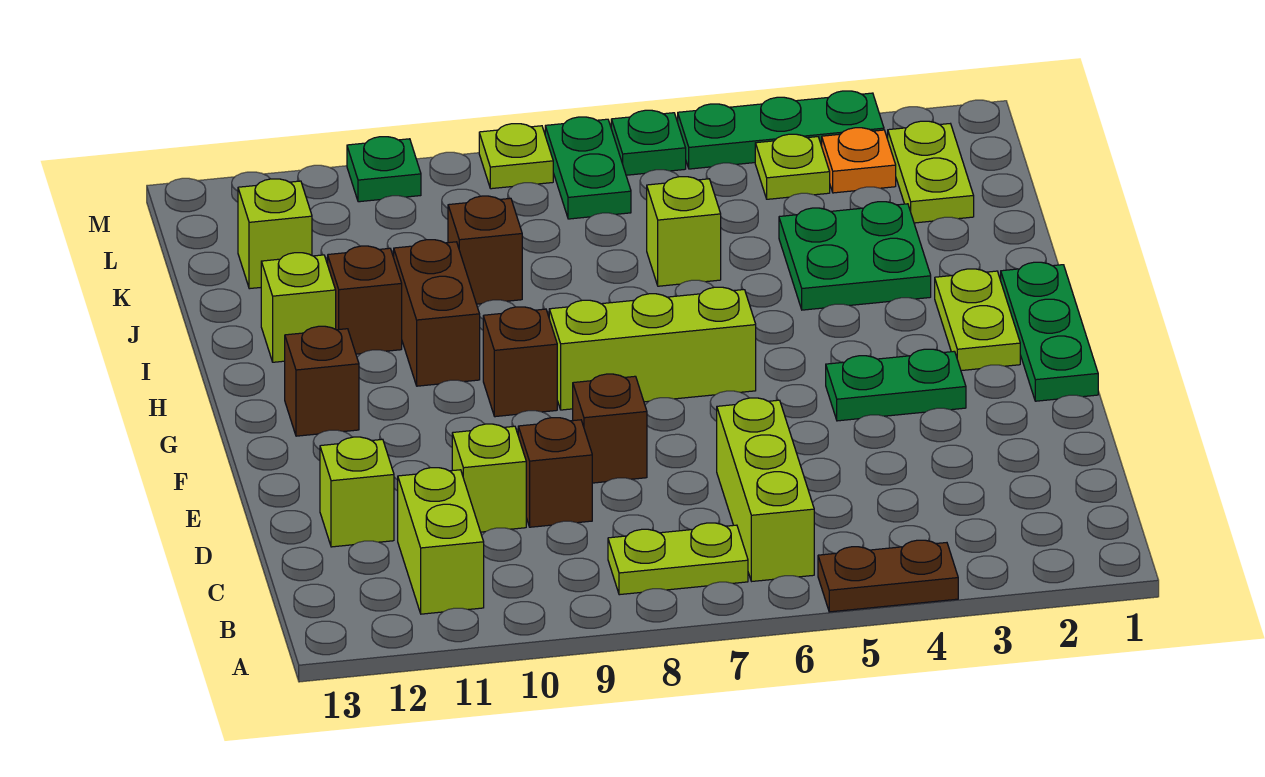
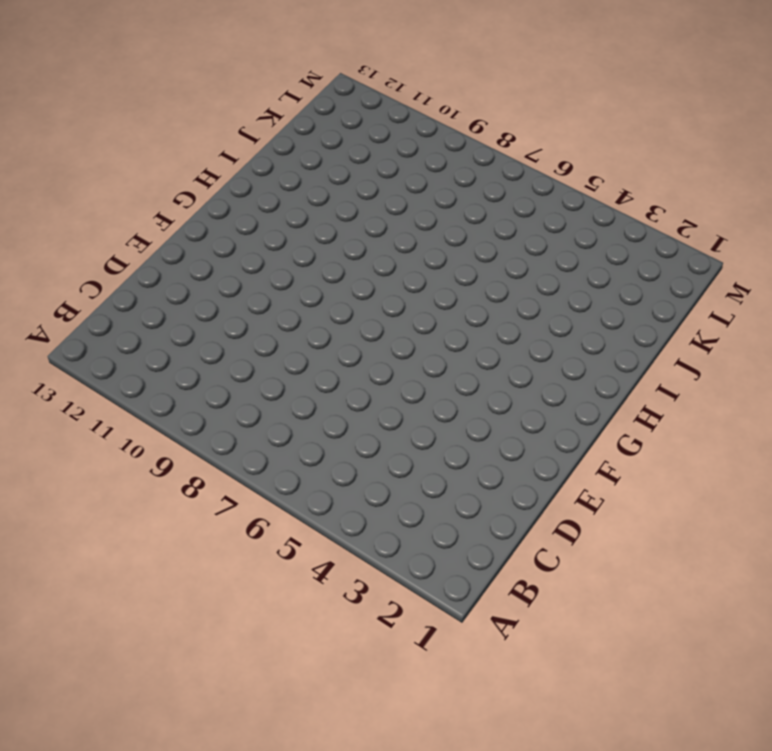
none -> brown 1x2 plate [818,540,958,612]
none -> lime 1x3 brick [717,398,814,581]
none -> lime 1x2 plate [608,523,748,595]

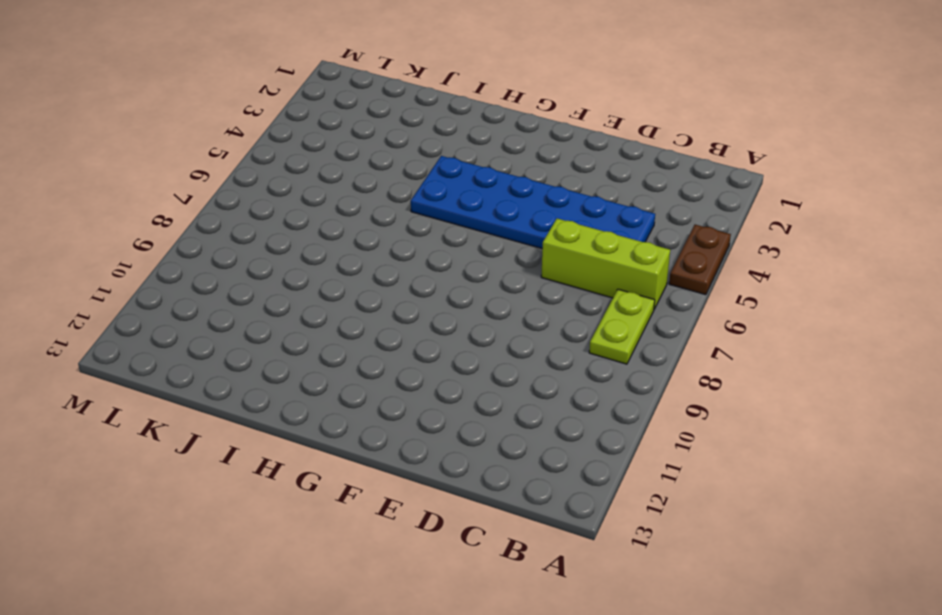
blue 2x6 plate [411,156,655,248] -> green 1x2 plate [826,349,966,421]
none -> lime 1x2 brick [398,468,484,614]
none -> brown 1x1 brick [518,418,592,527]
none -> lime 1x1 brick [452,424,526,532]

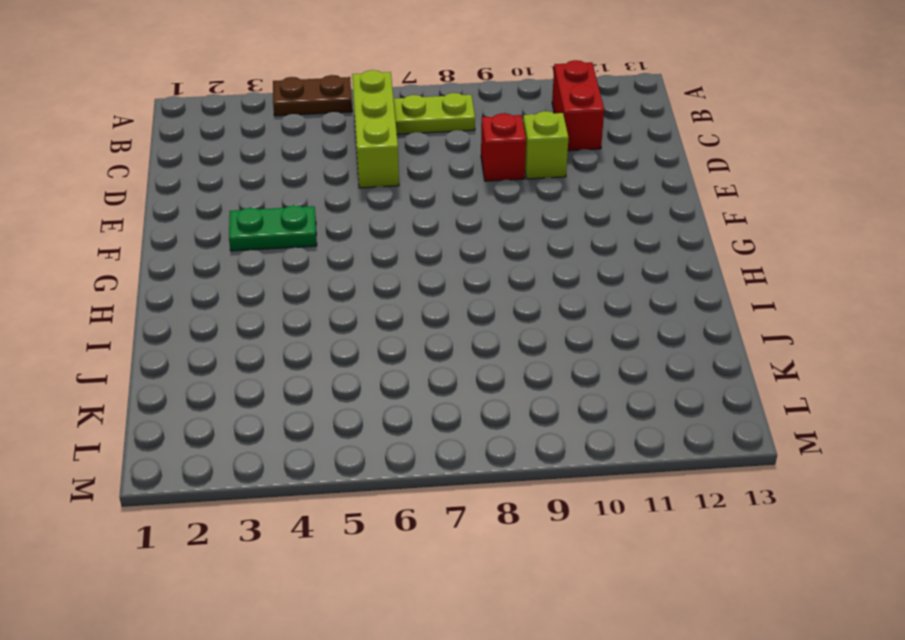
red 1x2 brick [552,60,604,151] -> lime 1x2 brick [398,468,484,614]
red 1x1 brick [481,113,526,181] -> brown 1x1 brick [518,418,592,527]
none -> lime 1x1 brick [320,437,394,547]
none -> brown 1x1 brick [573,374,647,483]
none -> green 1x3 plate [1001,262,1098,401]

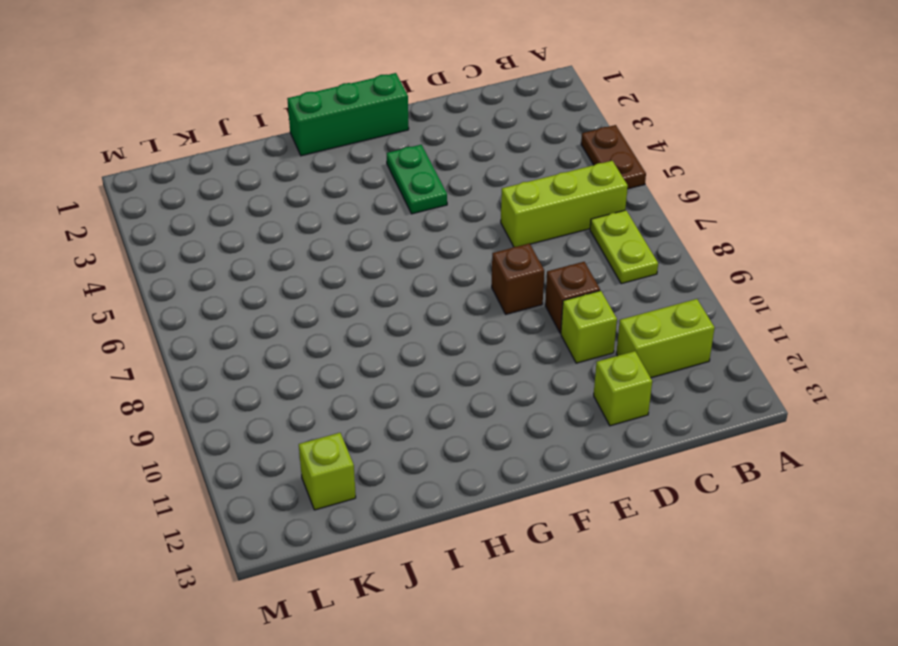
green 1x3 brick [287,73,409,156] -> green 1x3 plate [1001,262,1098,401]
none -> lime 1x2 plate [935,269,1020,371]
none -> lime 1x3 brick [549,287,756,410]
none -> brown 1x1 brick [483,307,557,417]

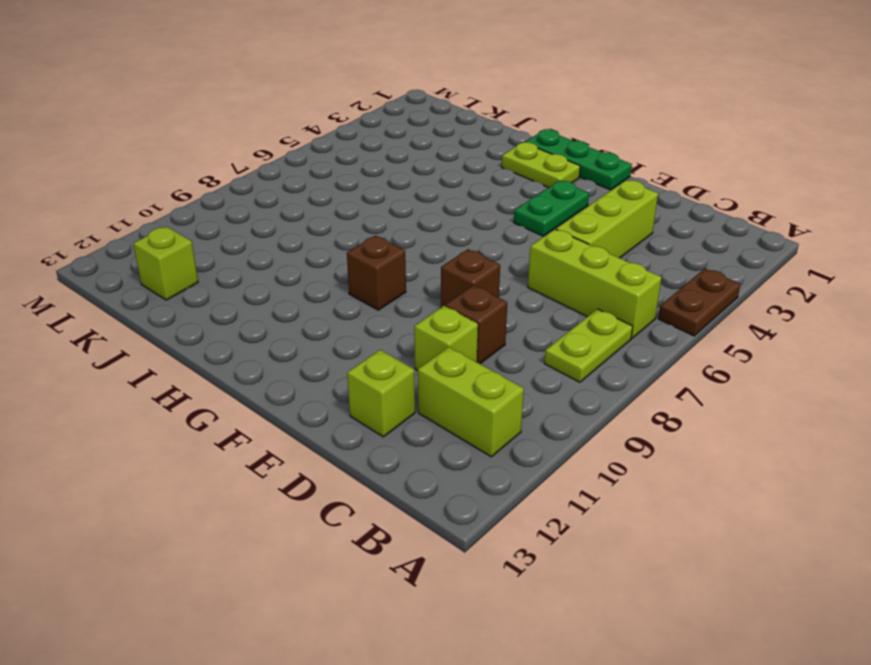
lime 1x3 brick [556,180,658,258] -> lime 1x3 brick moved to [549,287,756,410]
none -> brown 1x1 brick [285,326,359,436]
none -> brown 1x2 brick [394,240,480,386]
none -> green 2x2 plate [779,202,931,310]

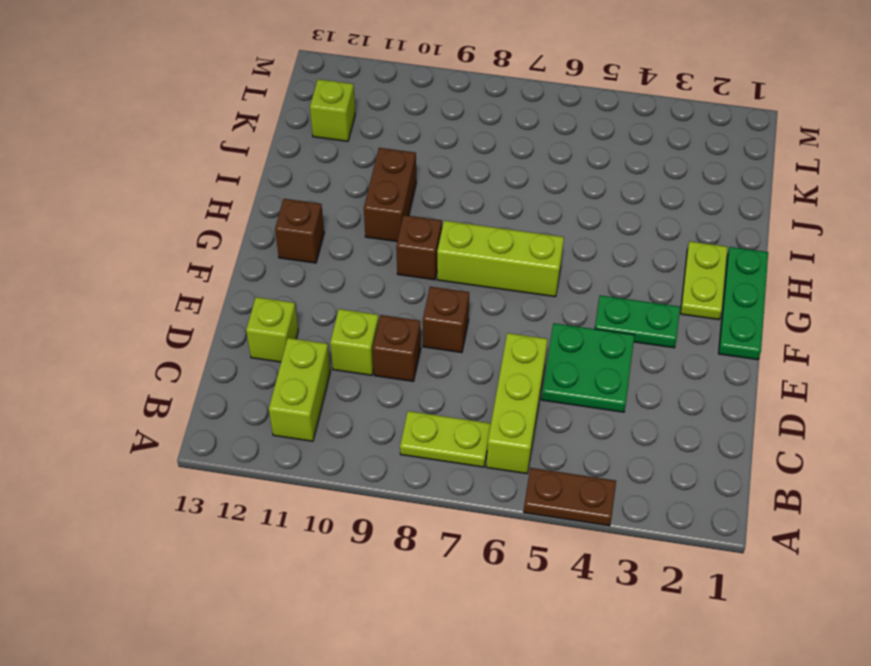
green 2x2 plate [542,323,634,412] -> green 2x2 plate moved to [779,202,931,310]
none -> brown 1x1 brick [328,246,402,354]
none -> lime 1x1 brick [261,253,336,362]
none -> lime 1x1 brick [647,177,721,286]

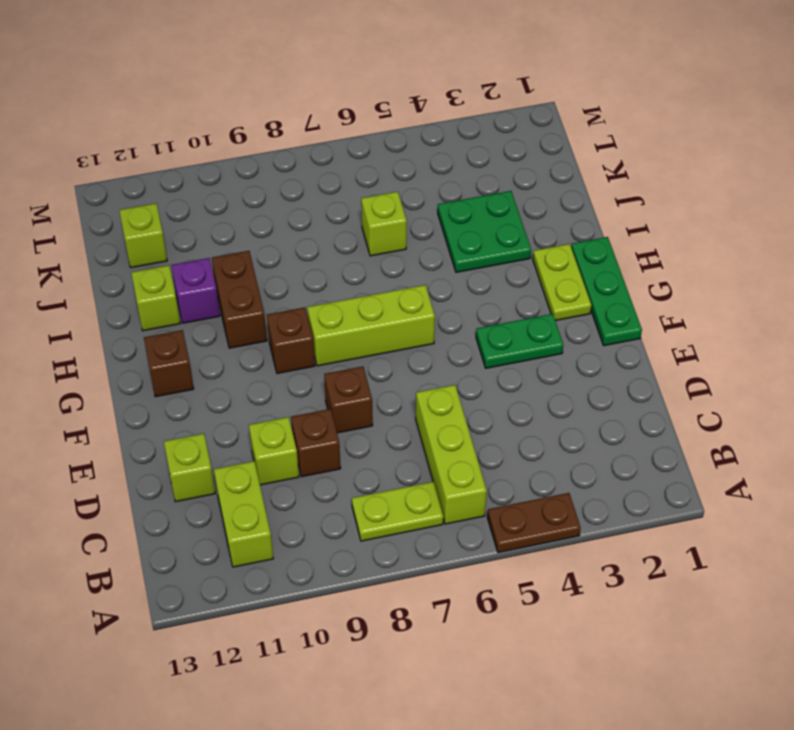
purple 1x1 brick [172,258,220,323] -> brown 1x1 brick [328,246,402,354]
none -> brown 1x1 brick [448,196,522,304]
none -> lime 1x2 plate [888,121,974,223]
none -> orange 1x1 plate [822,128,896,193]

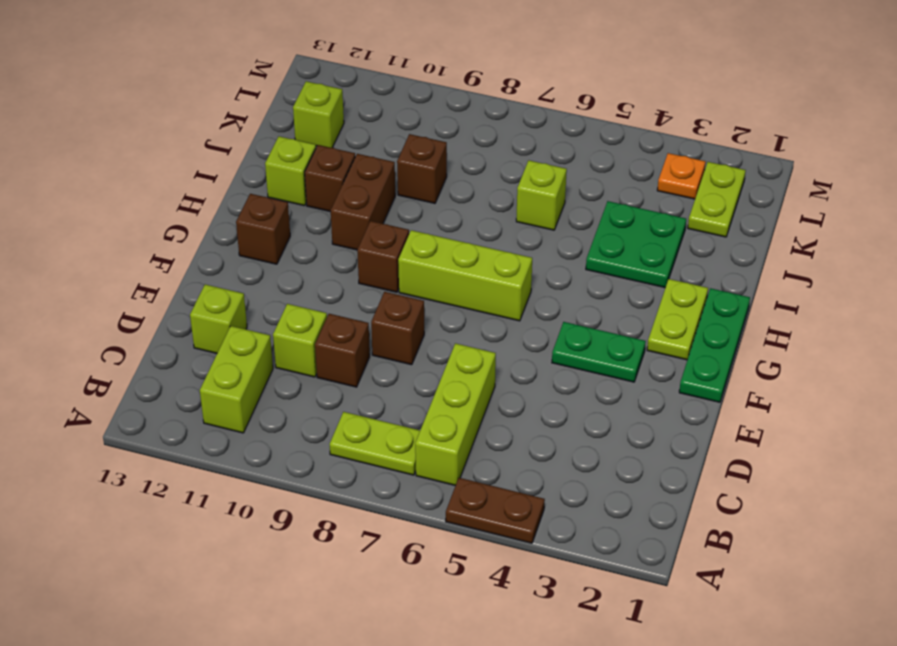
none -> lime 1x1 plate [755,134,830,199]
none -> green 1x2 plate [545,117,631,219]
none -> green 1x3 plate [678,91,884,169]

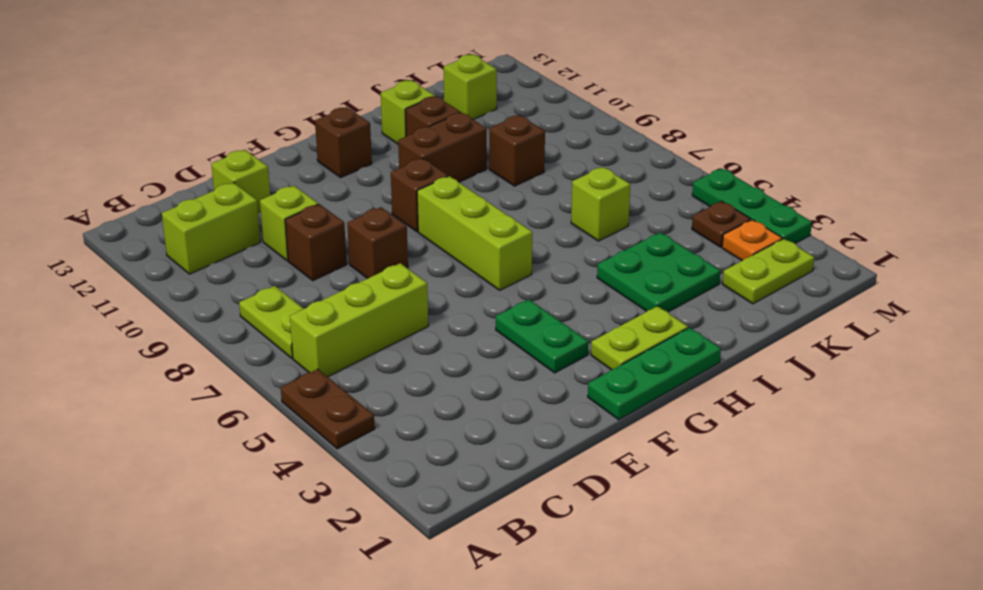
brown 1x1 plate [692,201,751,247] -> lime 1x1 plate [755,134,830,199]
none -> green 1x2 plate [545,117,631,219]
none -> green 1x1 plate [611,110,686,175]
none -> lime 1x1 plate [479,124,553,189]

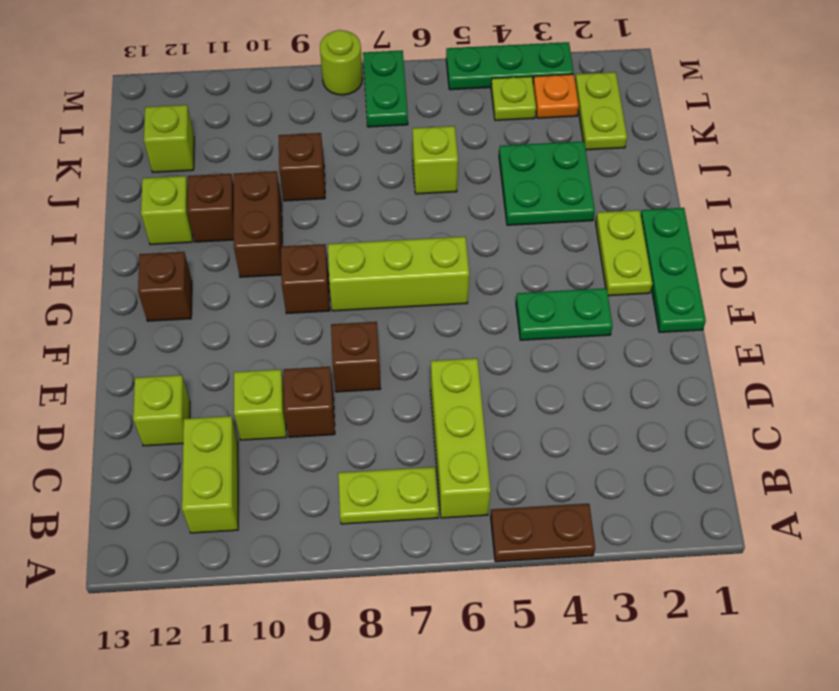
lime 1x1 round brick [320,30,362,95] -> lime 1x1 plate [479,124,553,189]
none -> green 1x1 plate [611,110,686,175]
none -> green 1x1 plate [347,137,421,202]

